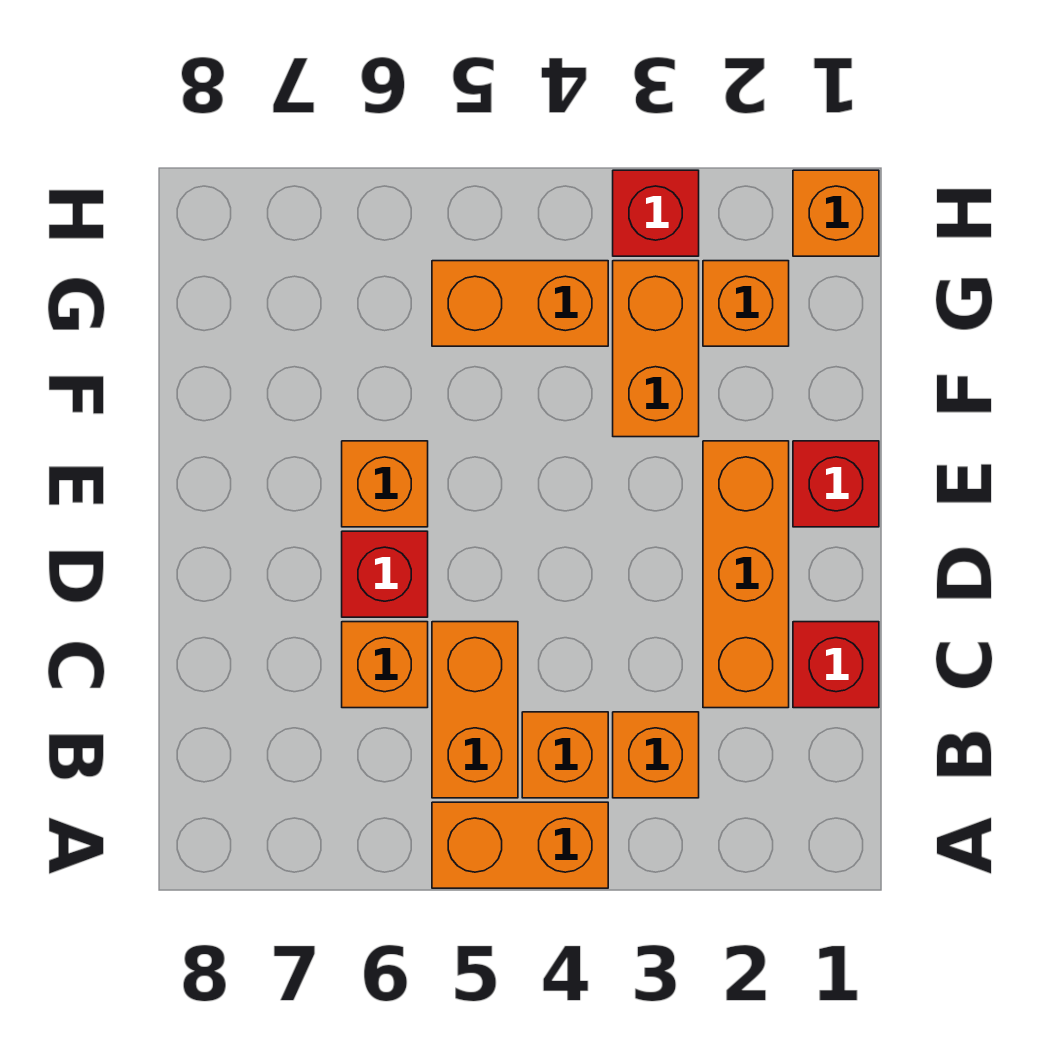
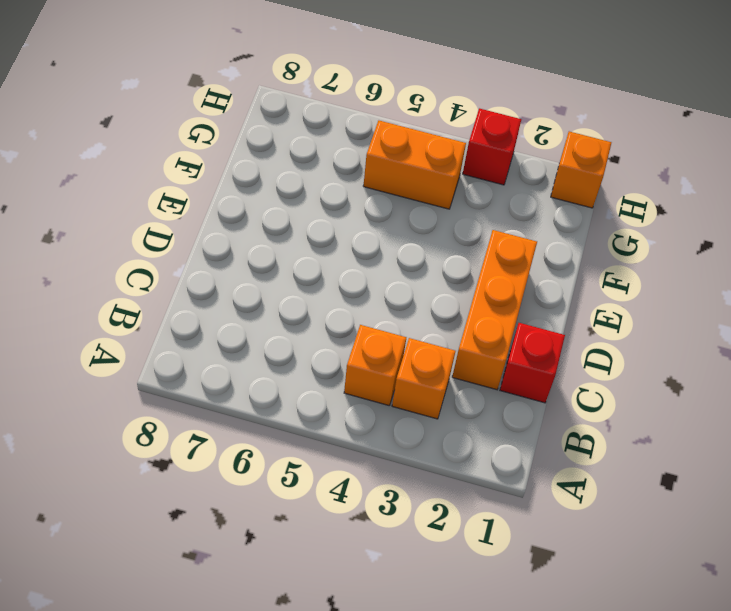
none -> orange 1x2 brick [432,802,608,888]
none -> orange 1x2 brick [432,622,518,798]
none -> orange 1x1 brick [342,622,428,708]

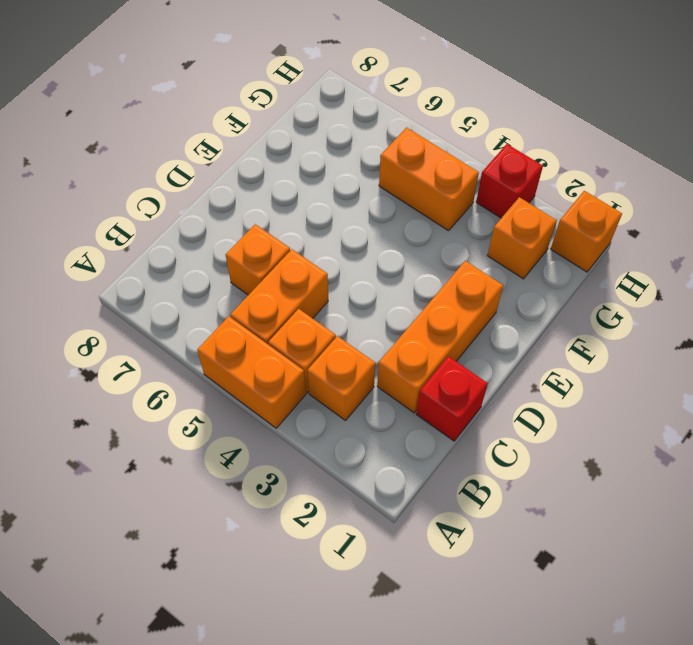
none -> red 1x1 brick [342,531,428,617]
none -> red 1x1 brick [793,441,879,527]
none -> orange 1x1 brick [342,441,428,527]

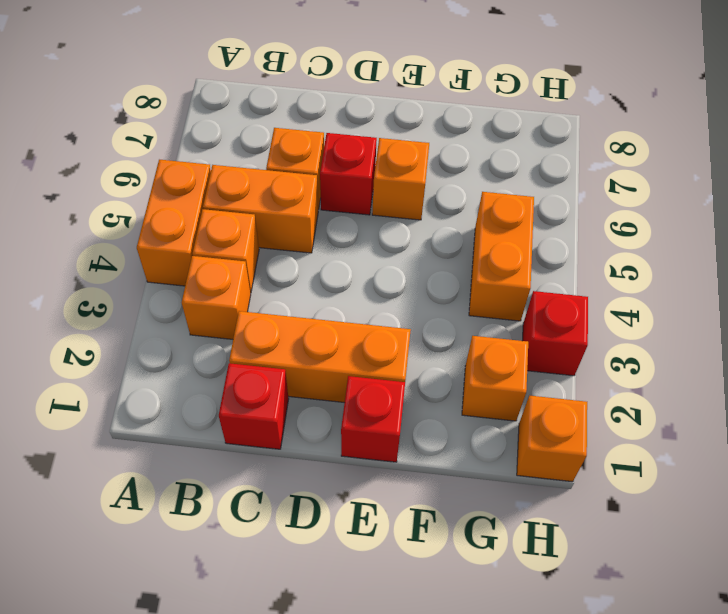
none -> orange 1x2 brick [613,261,699,437]

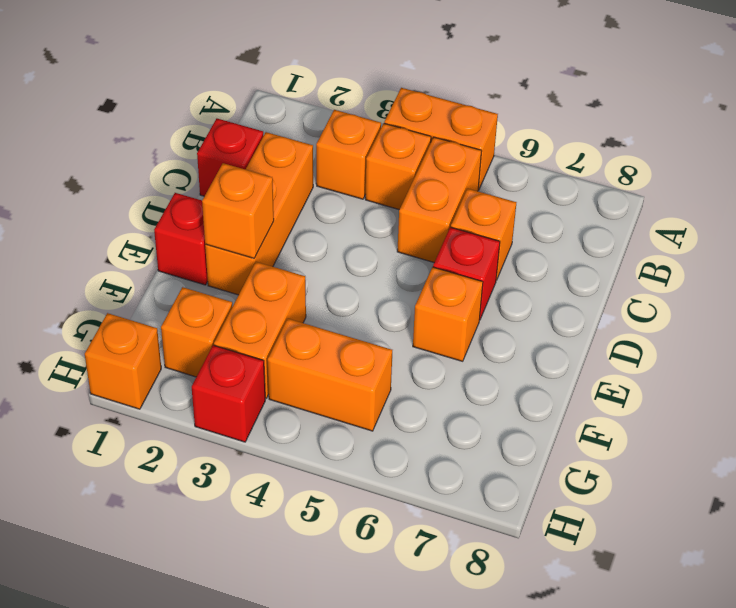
orange 1x1 brick [202,163,274,258] -> none

